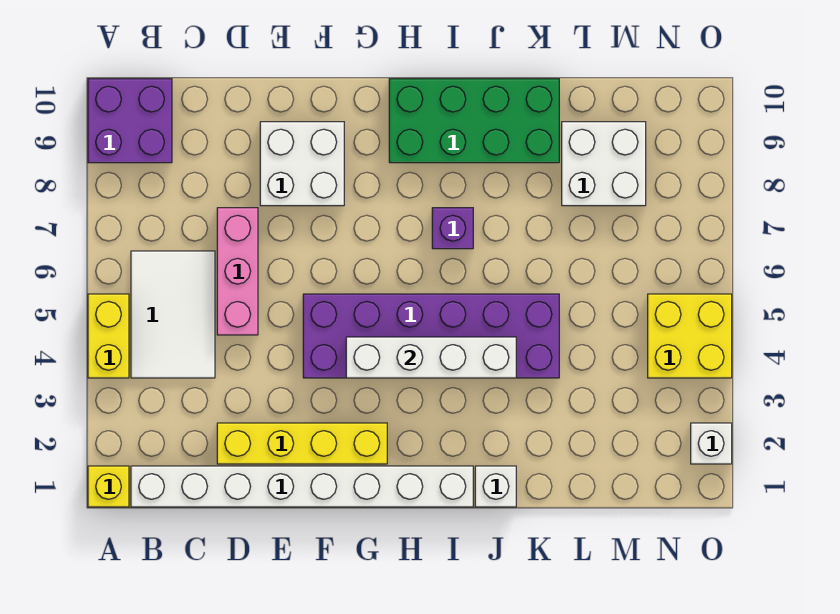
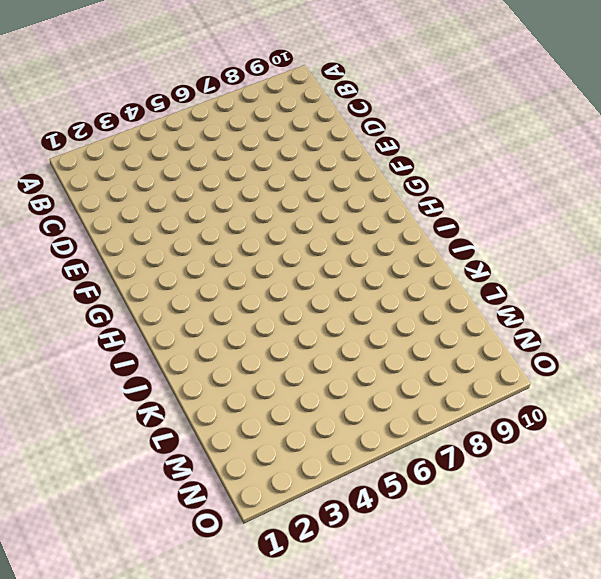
none -> yellow 1x1 brick [88,466,129,507]
none -> yellow 1x2 brick [88,294,129,378]
none -> purple 2x2 brick [88,79,172,163]

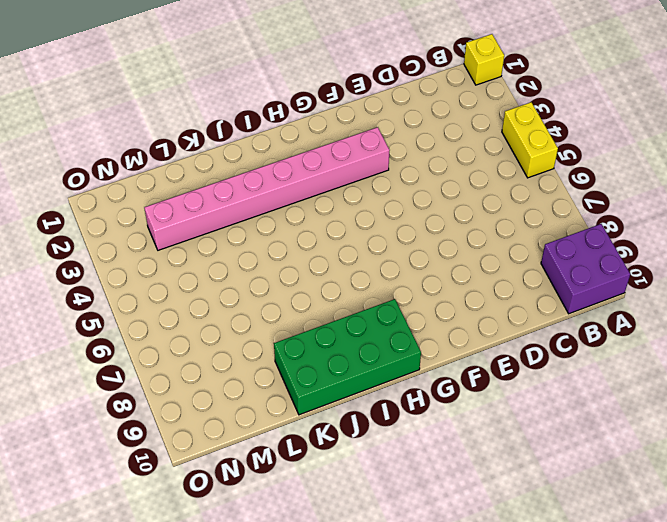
pink 1x8 brick [144,127,390,250] -> none
none -> white 1x8 brick [131,466,473,507]
none -> white 2x3 tile [131,251,215,378]
none -> yellow 1x4 brick [217,423,387,464]

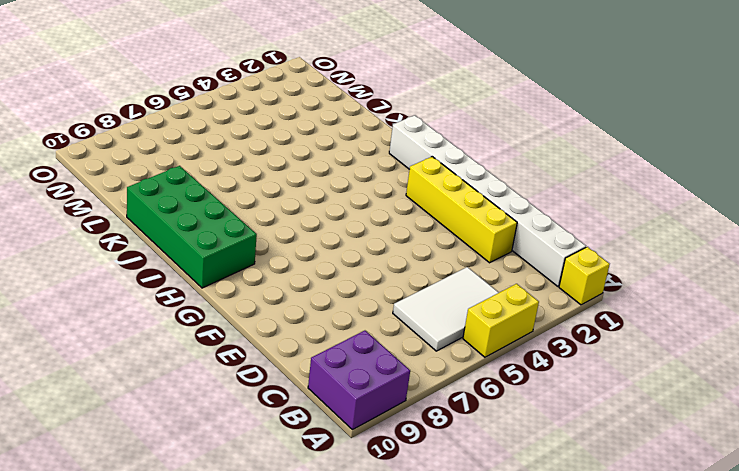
none -> pink 1x3 brick [217,208,258,335]
none -> white 2x2 brick [260,122,344,206]
none -> purple 2x6 brick [303,294,559,378]

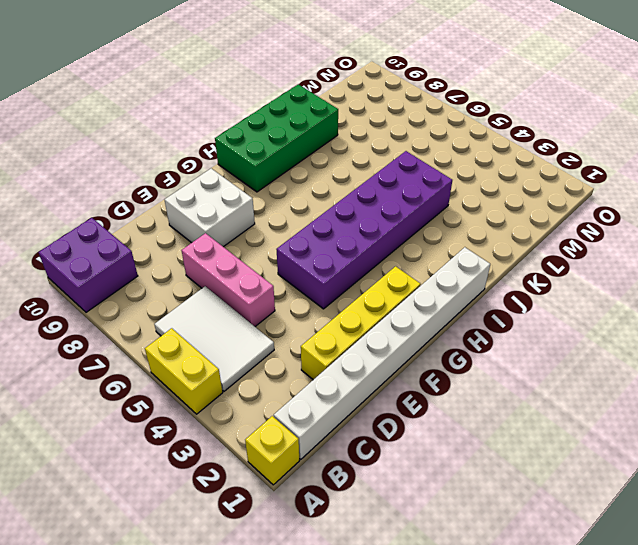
none -> purple 1x1 brick [432,208,473,249]
none -> white 1x1 brick [475,466,516,507]
none -> white 2x2 brick [562,122,646,206]

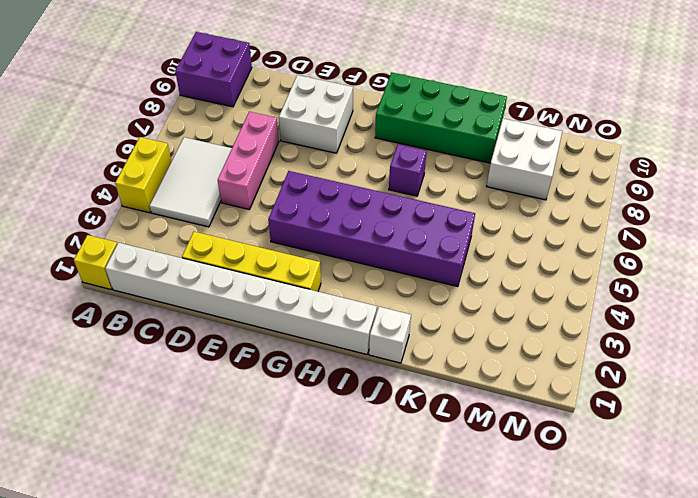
none -> yellow 2x2 brick [648,294,732,378]
none -> white 1x1 brick [691,423,732,464]
none -> white 1x4 brick [346,337,516,378]

